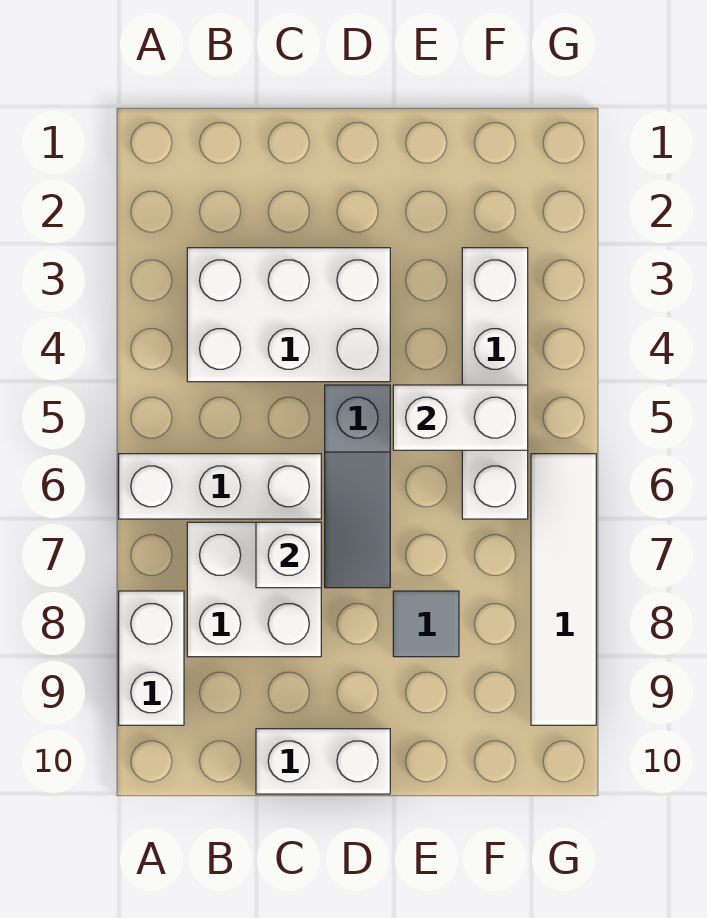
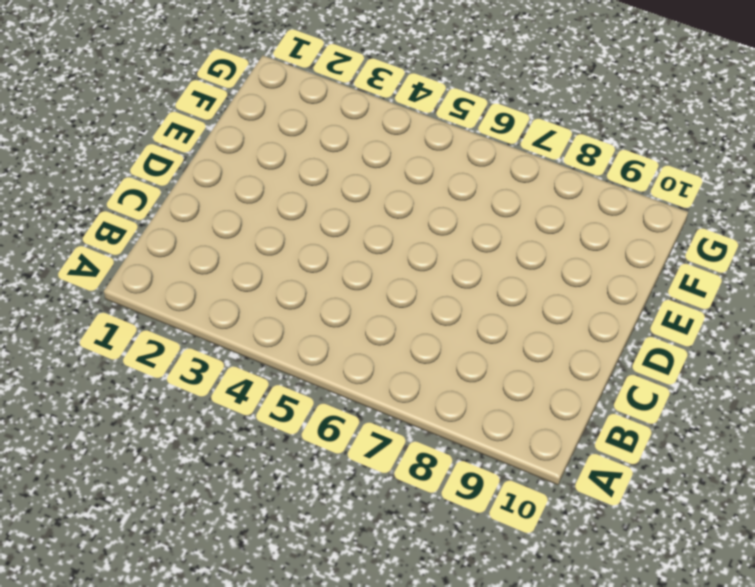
none -> white 1x3 brick [119,454,321,519]
none -> white 1x2 brick [119,591,184,725]

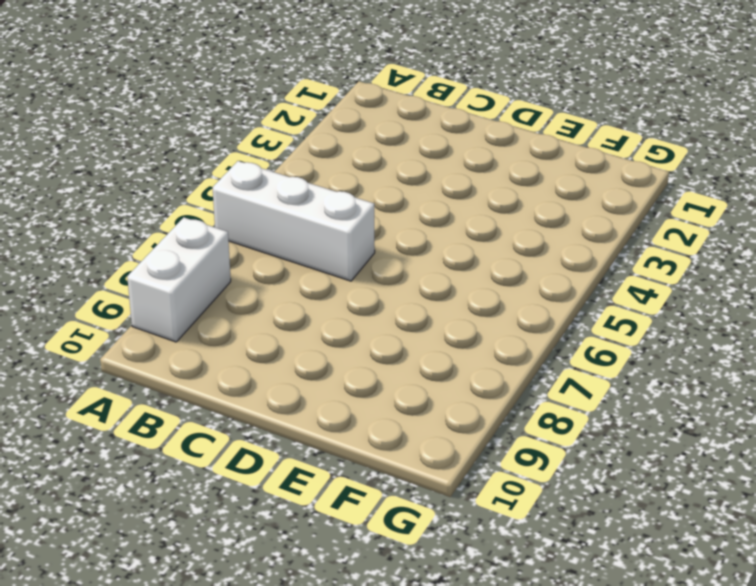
none -> white 2x3 brick [187,248,390,382]
none -> white 2x2 brick [187,522,321,657]

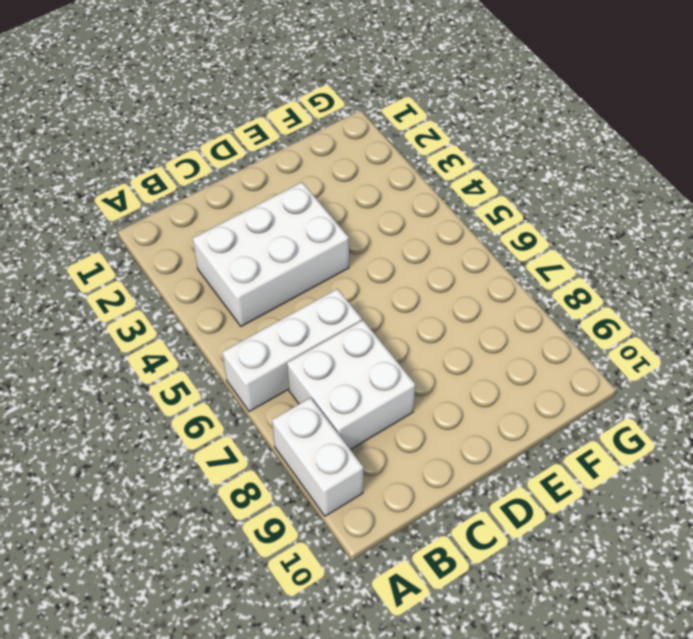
none -> white 1x2 brick [256,729,390,794]
none -> grey 1x3 slope [325,385,390,588]

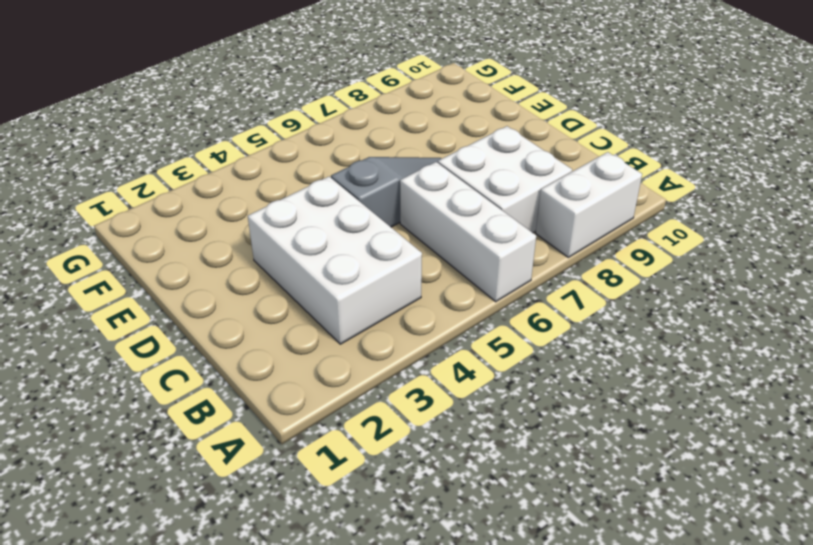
none -> white 1x2 brick [256,729,390,794]
none -> grey 1x1 tile [393,591,459,657]

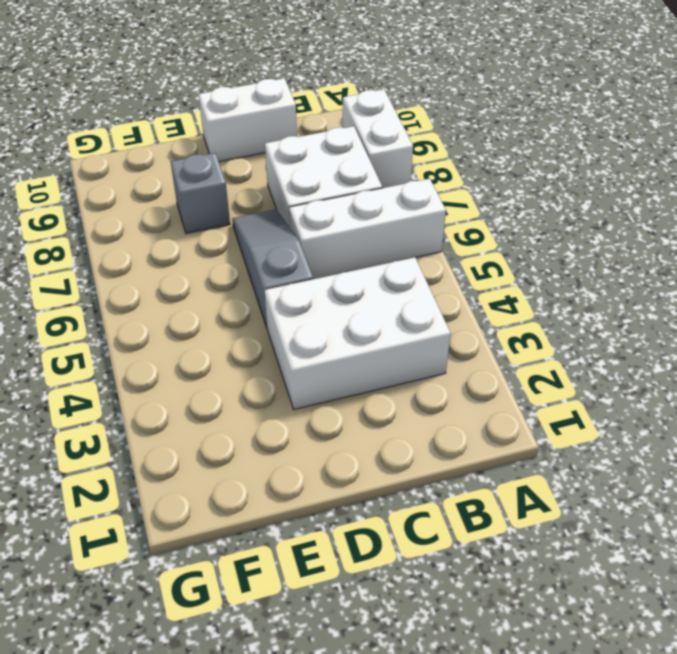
grey 1x1 brick [171,153,230,234] -> grey 1x1 tile [393,591,459,657]
none -> white 1x4 brick [462,248,528,519]
none -> white 1x4 tile [531,454,596,725]

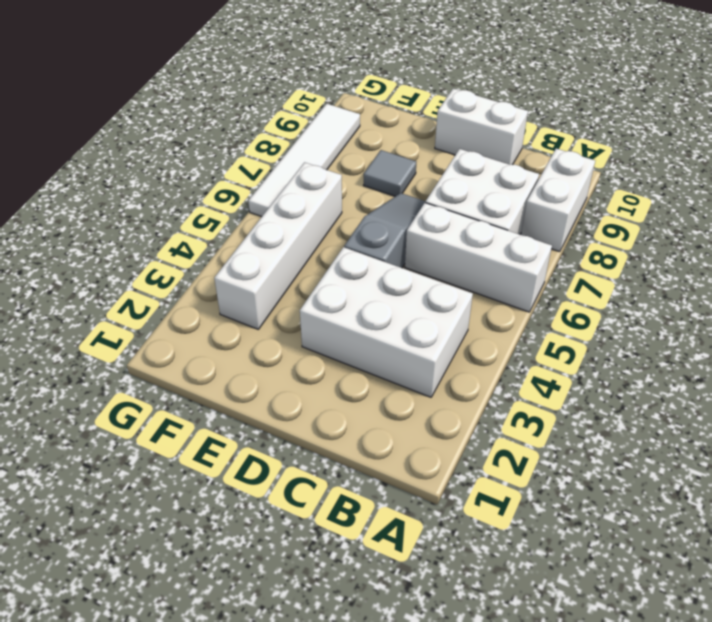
none -> white 1x1 brick [256,522,321,588]
none -> white 1x2 brick [393,385,528,450]

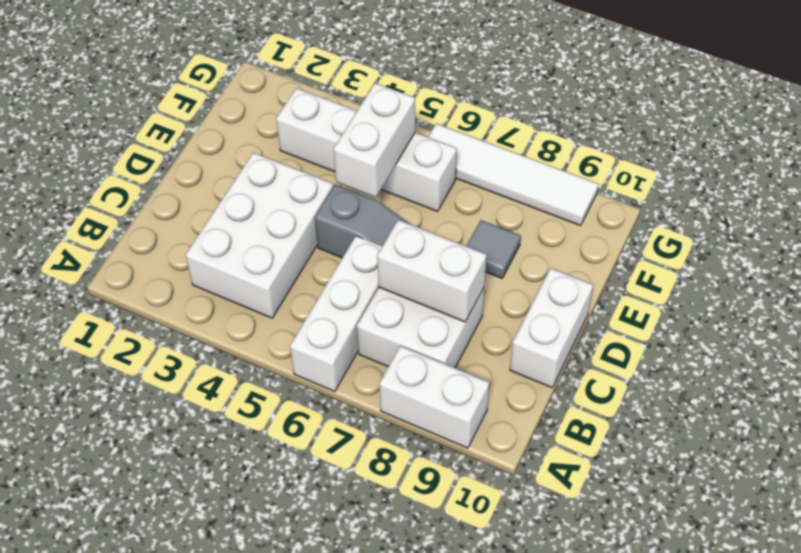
white 1x2 brick [377,220,486,322] -> white 1x1 brick [256,522,321,588]

